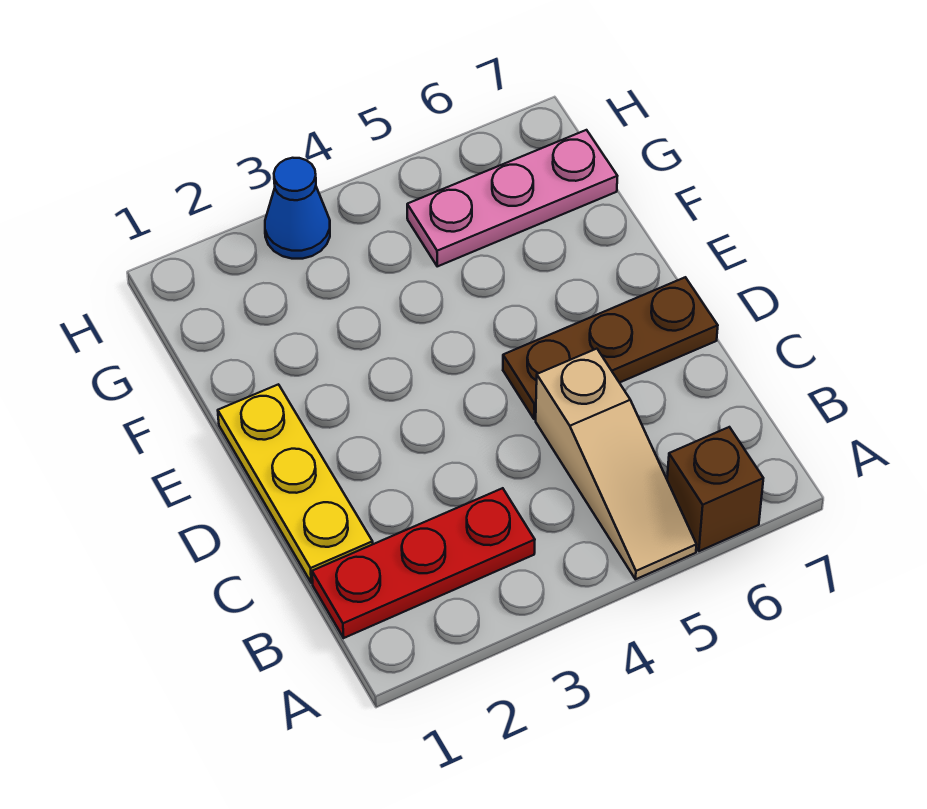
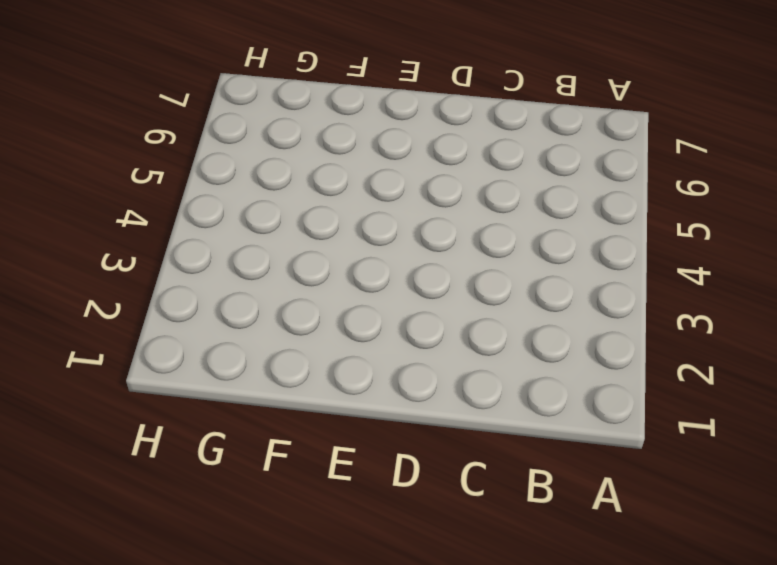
none -> tan 1x3 slope [536,349,697,579]
none -> brown 1x1 brick [667,427,763,551]

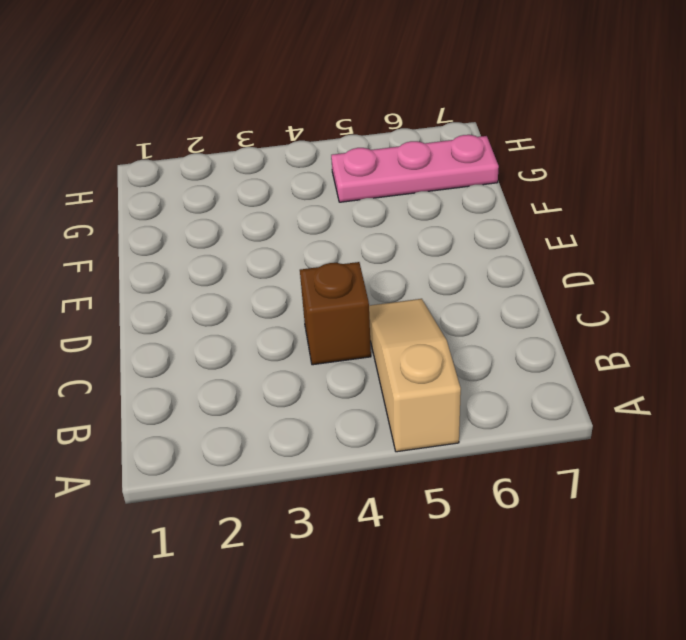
tan 1x3 slope [369,299,461,452] -> tan 1x3 slope turned to [536,349,697,579]
brown 1x1 brick [300,262,371,365] -> brown 1x1 brick moved to [667,427,763,551]
none -> red 1x3 plate [312,488,535,638]
none -> yellow 1x3 plate [218,384,373,583]

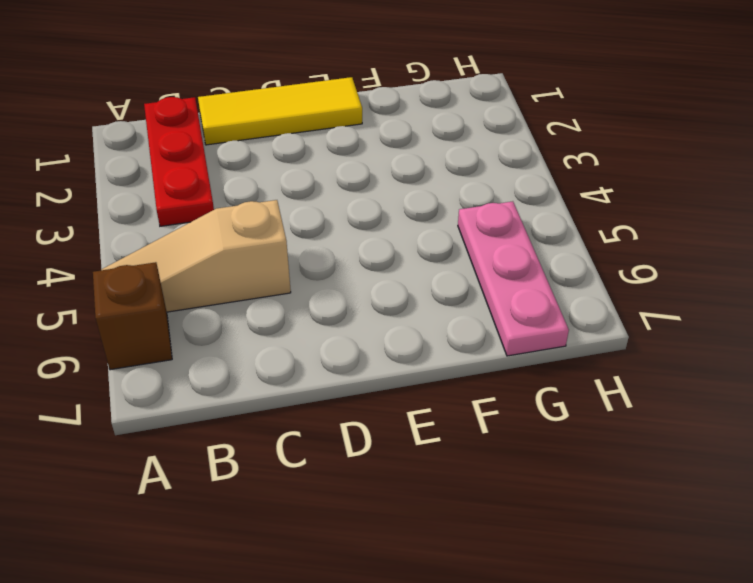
yellow 1x3 tile [198,77,362,145] -> yellow 1x3 plate [218,384,373,583]
none -> brown 1x3 plate [503,277,718,419]
none -> blue 1x1 cone [265,158,330,259]

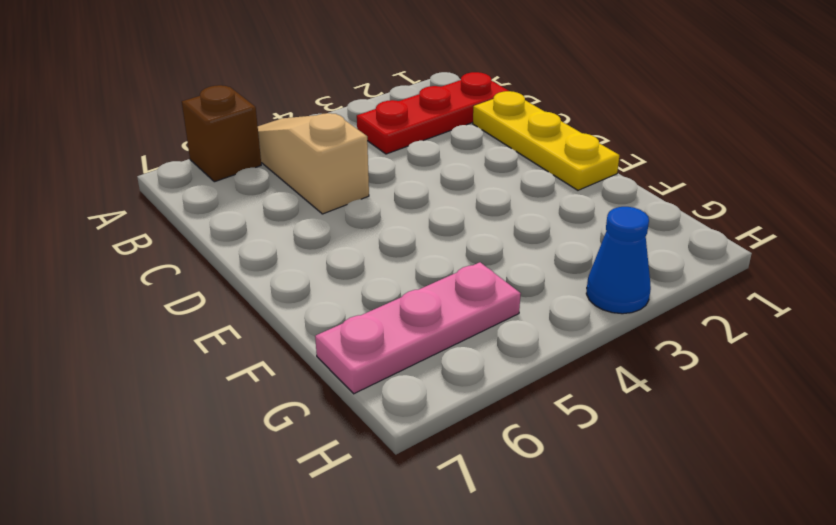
none -> brown 1x3 plate [503,277,718,419]

